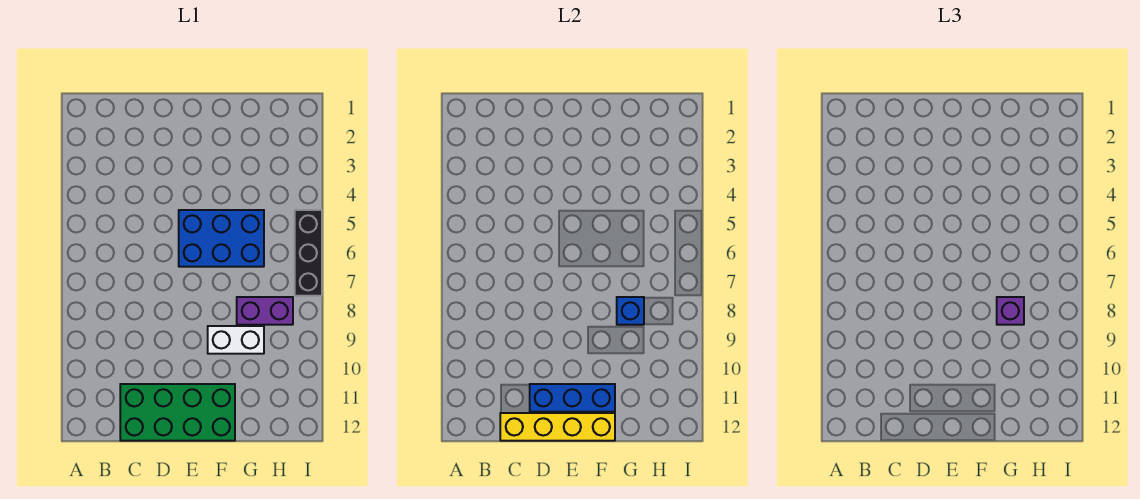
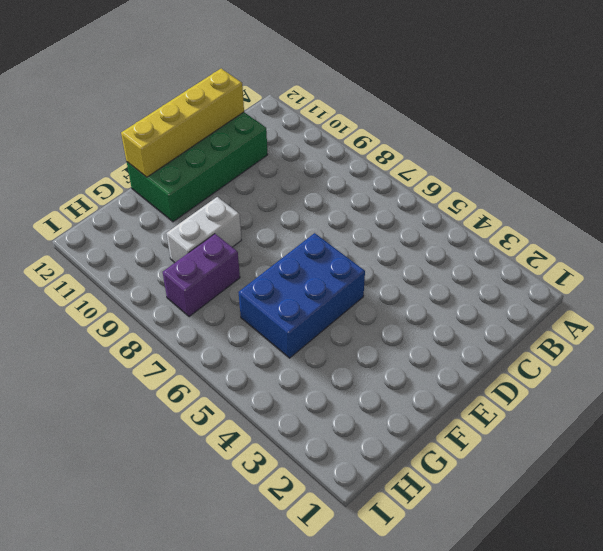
none -> black 1x3 brick [295,210,322,296]
none -> blue 1x3 brick [530,384,615,412]

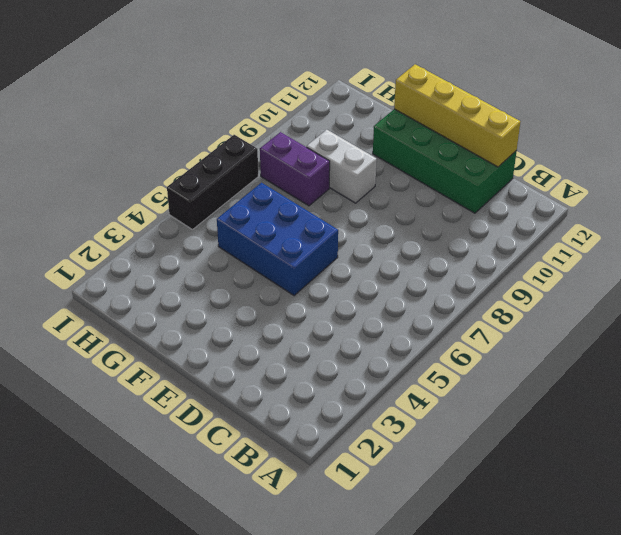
none -> blue 1x3 brick [530,384,615,412]
none -> blue 1x1 brick [617,297,644,325]

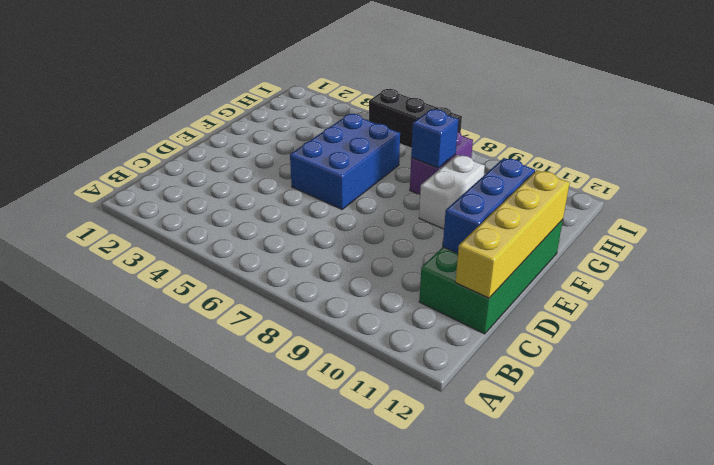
none -> purple 1x1 brick [997,297,1024,325]

